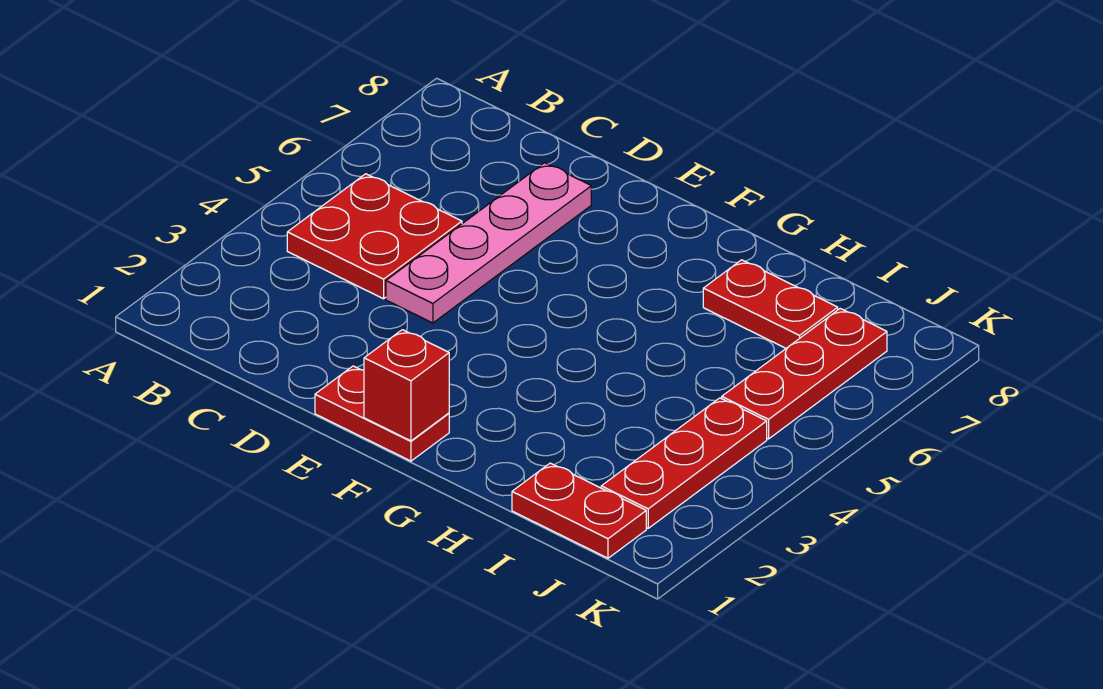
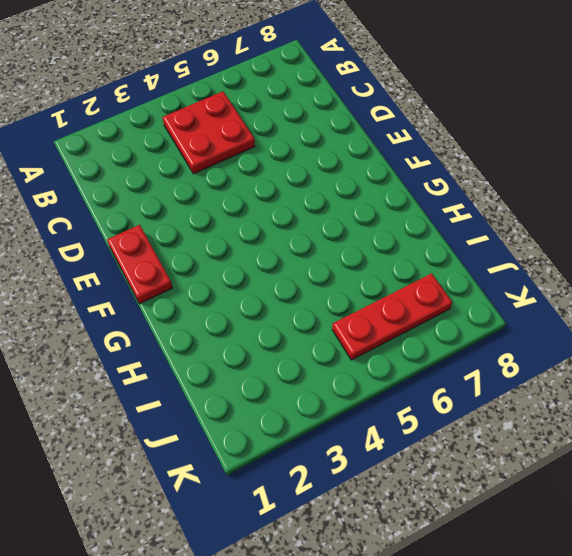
none -> pink 1x4 plate [386,163,591,323]
none -> red 1x2 plate [703,260,838,348]

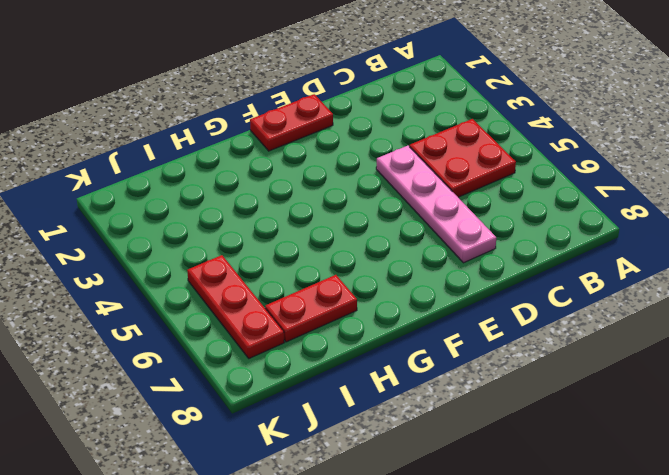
none -> red 1x2 plate [512,463,646,558]
none -> red 1x3 plate [601,398,767,528]

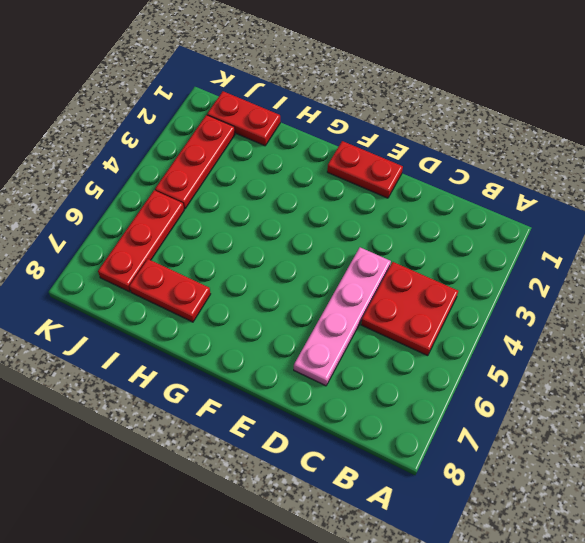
none -> red 1x1 brick [364,330,449,441]

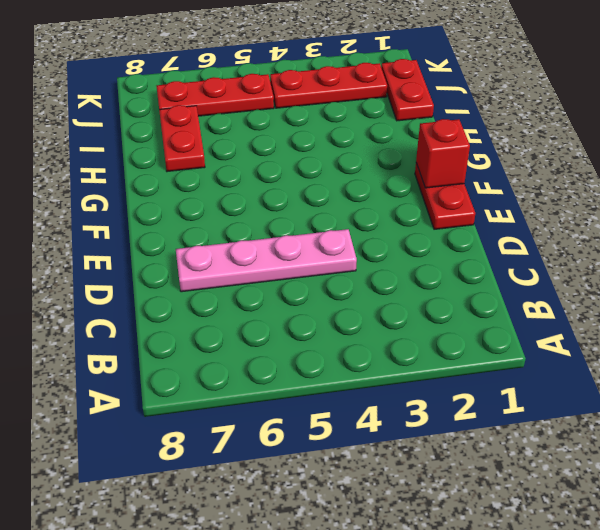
none -> red 2x2 plate [287,174,462,299]

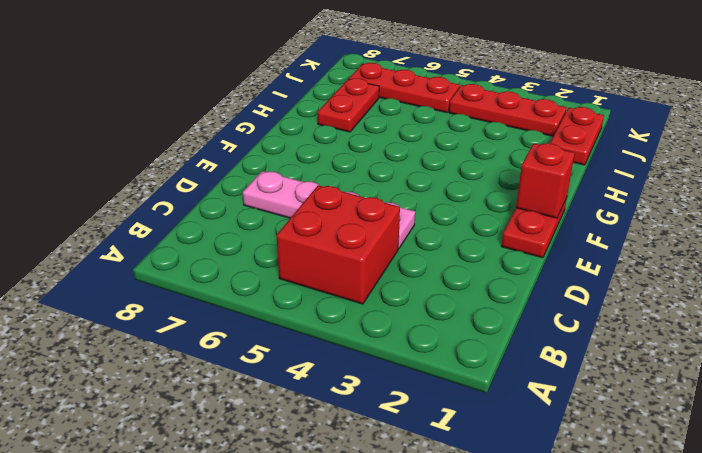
red 2x2 brick [276,185,400,304] -> red 2x2 plate [287,174,462,299]

